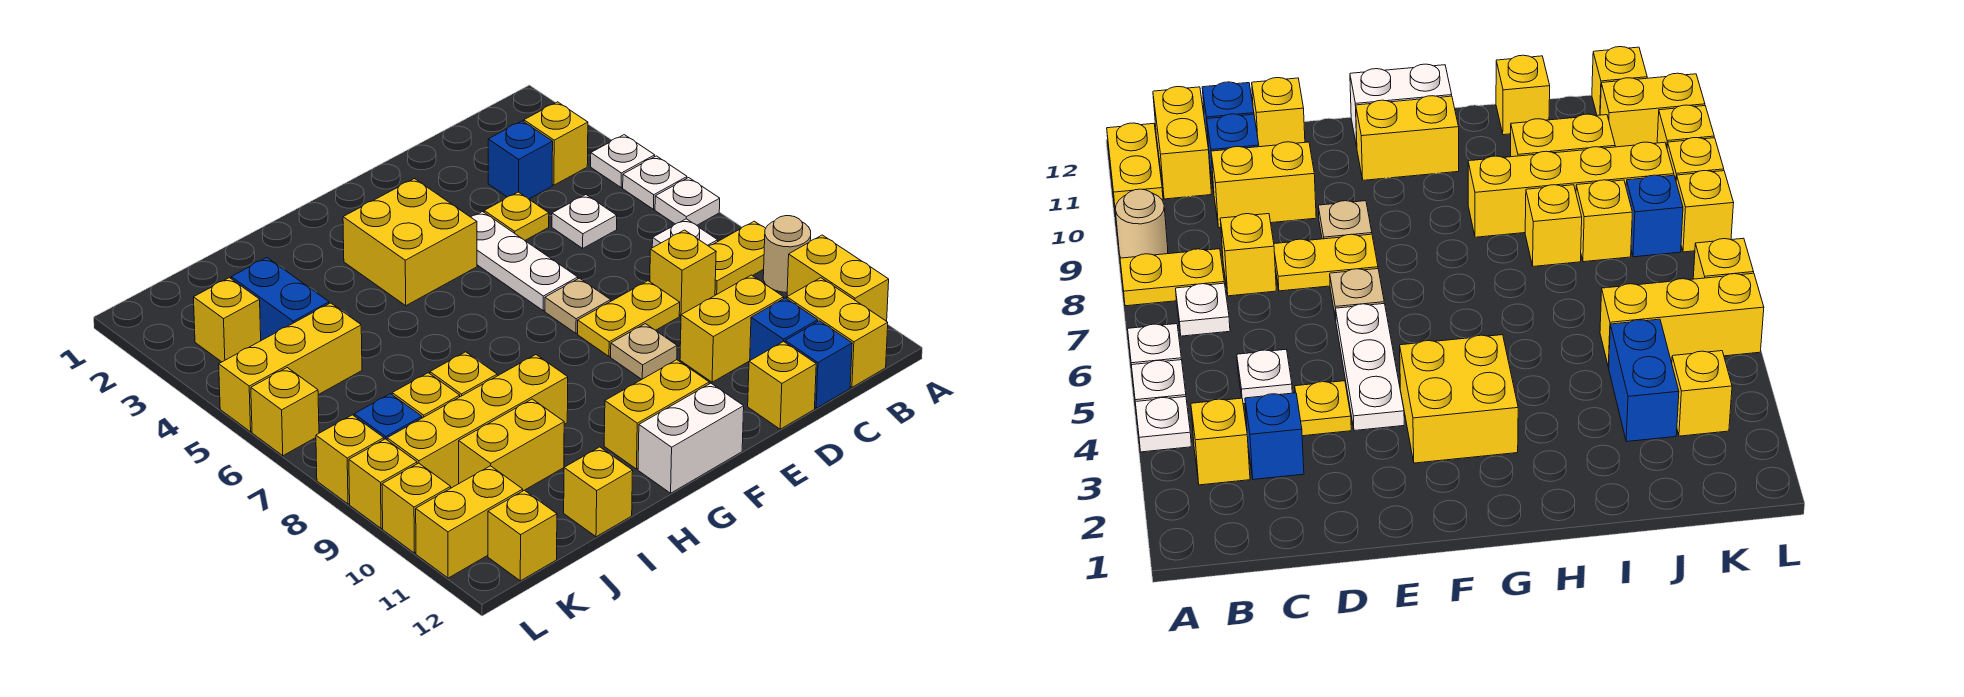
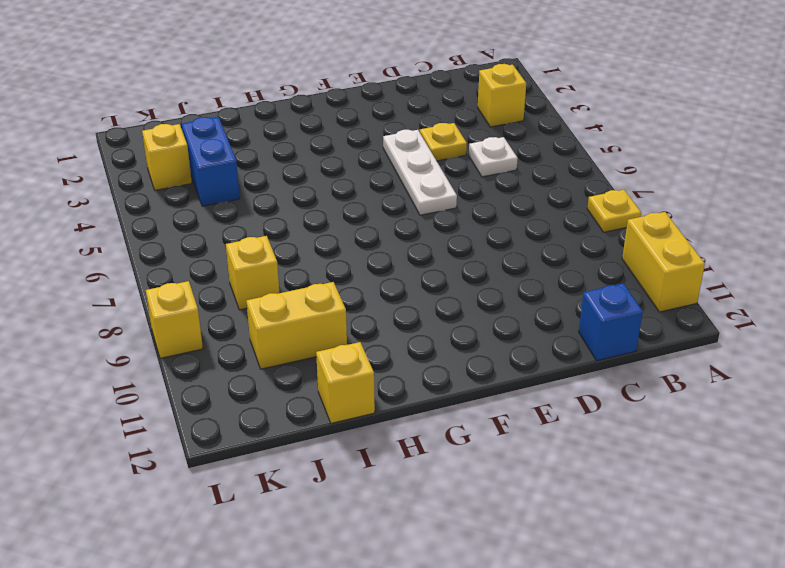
yellow 1x1 plate [587,190,641,232] -> yellow 1x2 plate [709,221,766,295]
none -> white 1x1 plate [591,135,655,187]
none -> white 1x1 plate [623,156,687,209]
none -> white 1x1 plate [655,178,720,225]
none -> tan 1x1 round brick [763,216,811,292]

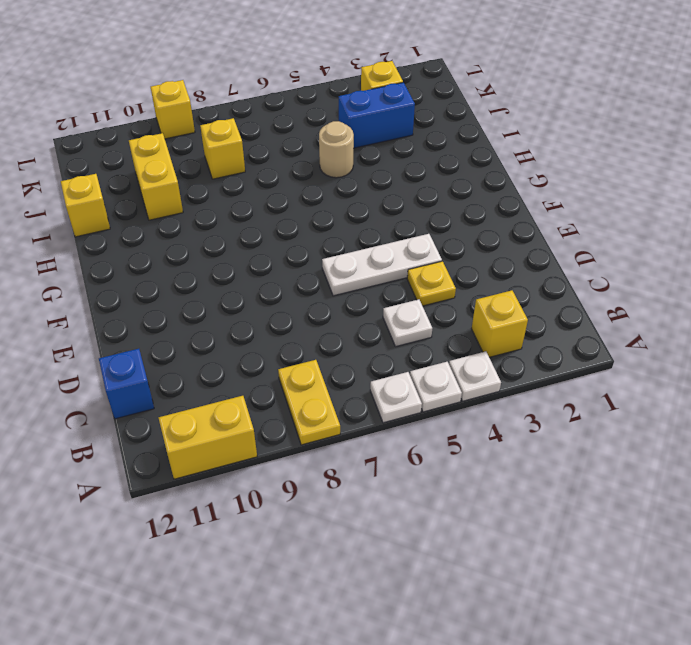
tan 1x1 round brick [319,121,354,178] -> tan 1x1 round brick moved to [763,216,811,292]
none -> white 1x1 plate [652,219,718,248]
none -> yellow 1x2 brick [787,278,888,387]
none -> blue 1x1 brick [488,121,553,199]
none -> yellow 1x1 brick [650,230,716,316]

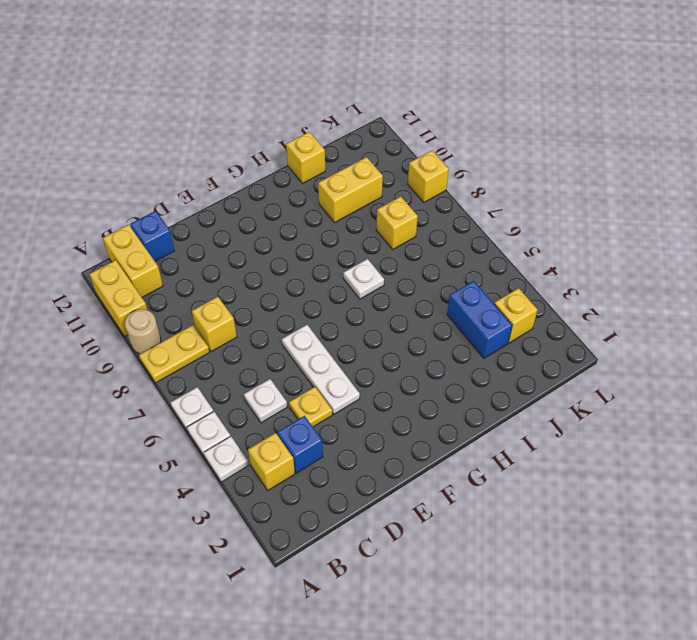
white 1x1 plate [343,259,384,299] -> white 1x1 plate moved to [652,219,718,248]
none -> yellow 1x2 brick [680,275,784,382]
none -> blue 1x1 brick [750,298,818,360]
none -> yellow 1x2 plate [578,281,680,356]
none -> yellow 1x1 brick [748,341,816,429]

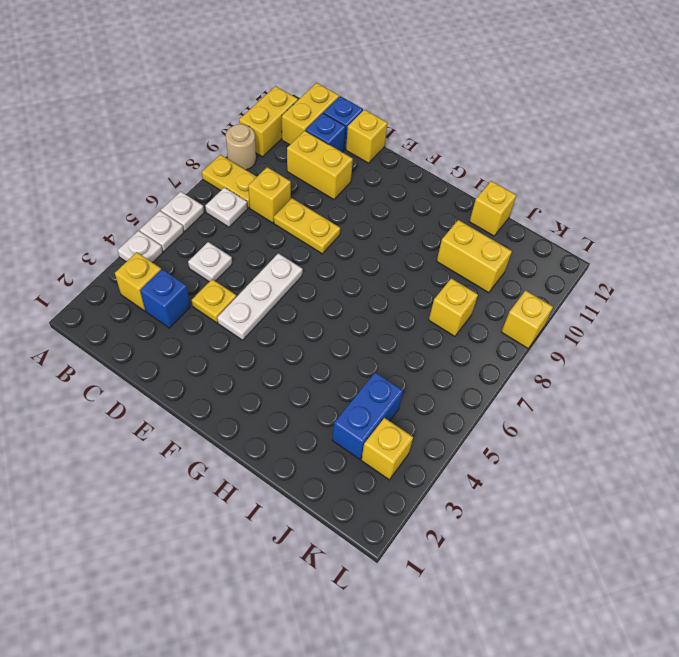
none -> tan 1x1 plate [545,278,611,333]
none -> tan 1x1 plate [611,324,677,379]
none -> yellow 2x2 brick [343,179,477,306]
none -> yellow 1x2 brick [604,360,709,469]

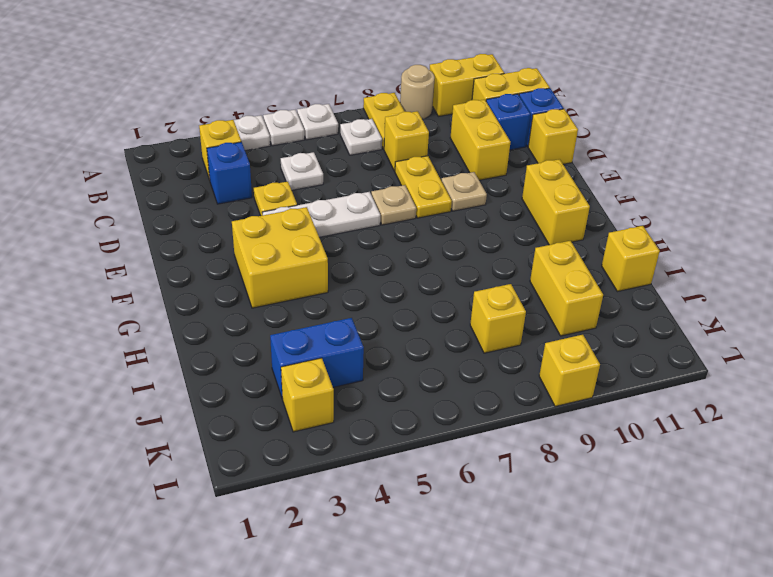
none -> white 1x2 brick [638,383,744,493]
none -> yellow 1x4 brick [387,355,568,488]
none -> yellow 1x1 brick [430,352,497,397]
none -> yellow 1x3 brick [219,303,362,432]

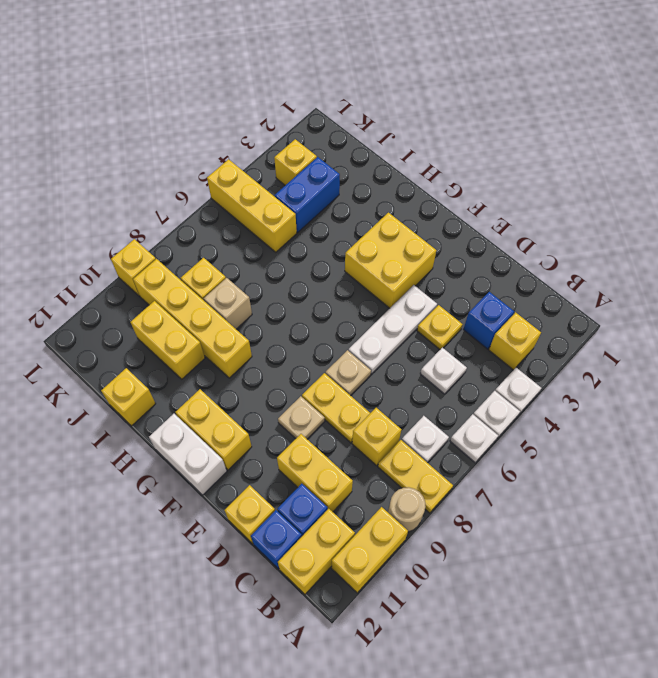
tan 1x1 brick [204,278,252,329] -> yellow 1x1 brick [430,352,497,397]
none -> blue 1x1 brick [354,394,422,440]
none -> yellow 1x2 brick [416,466,523,578]
none -> yellow 1x1 brick [488,490,557,581]
none -> yellow 1x1 brick [251,368,319,456]

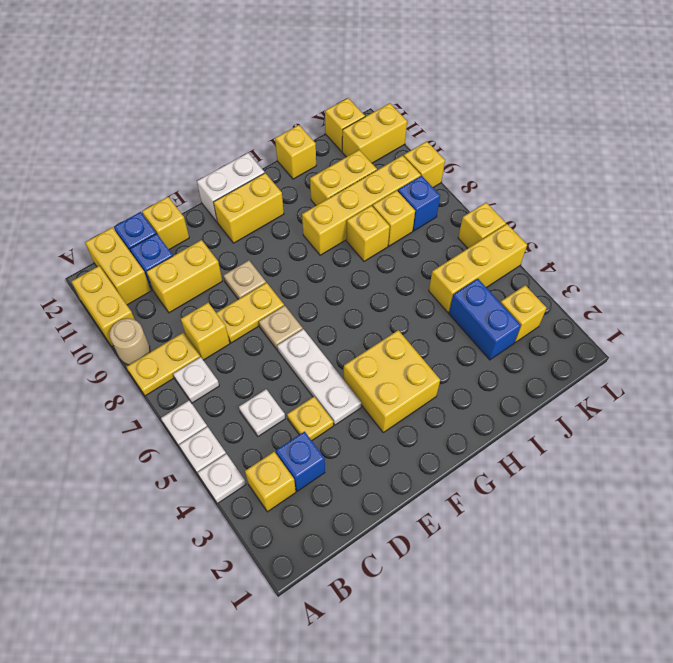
none -> yellow 1x1 brick [316,415,384,504]
none -> yellow 1x1 brick [382,463,451,553]

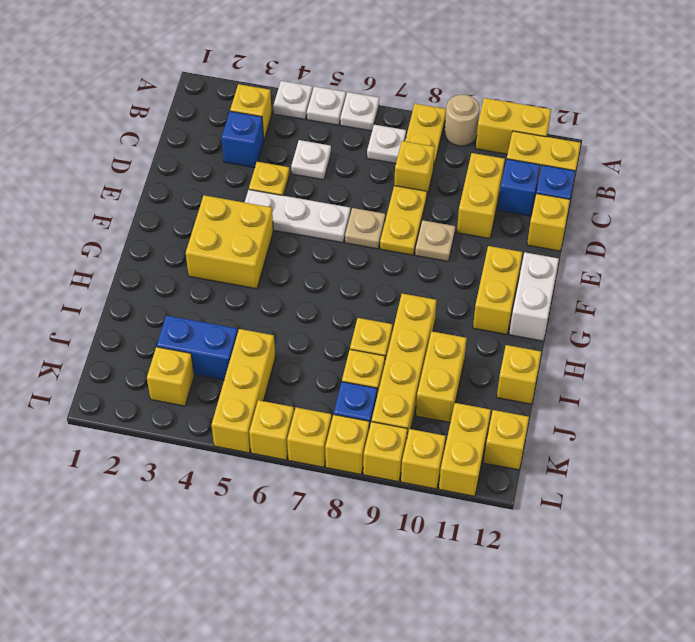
yellow 1x1 brick [287,407,332,467] -> none

